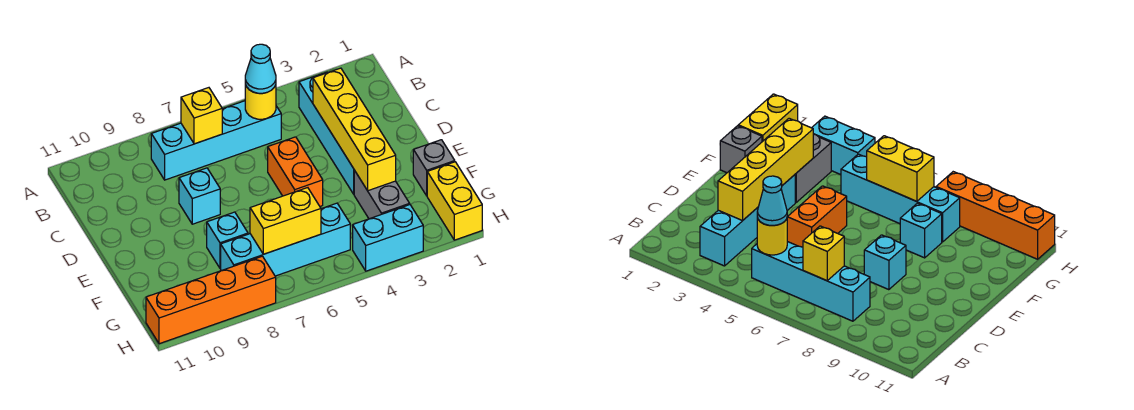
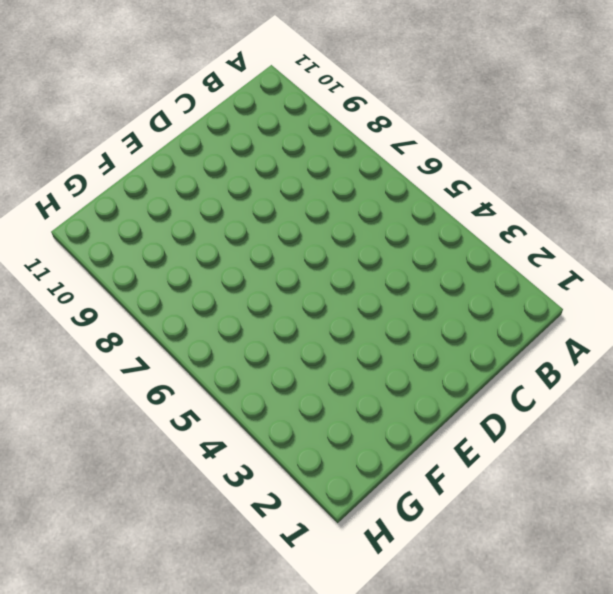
none -> cyan 1x4 brick [299,72,354,194]
none -> cyan 1x4 brick [151,101,281,180]
none -> orange 1x2 brick [268,137,323,206]

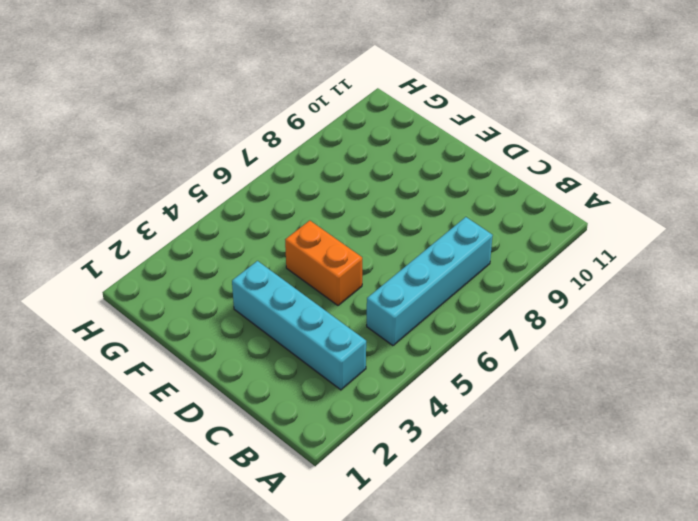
none -> cyan 1x1 brick [179,168,220,224]
none -> grey 1x1 brick [413,140,455,196]
none -> grey 1x2 brick [354,170,410,219]

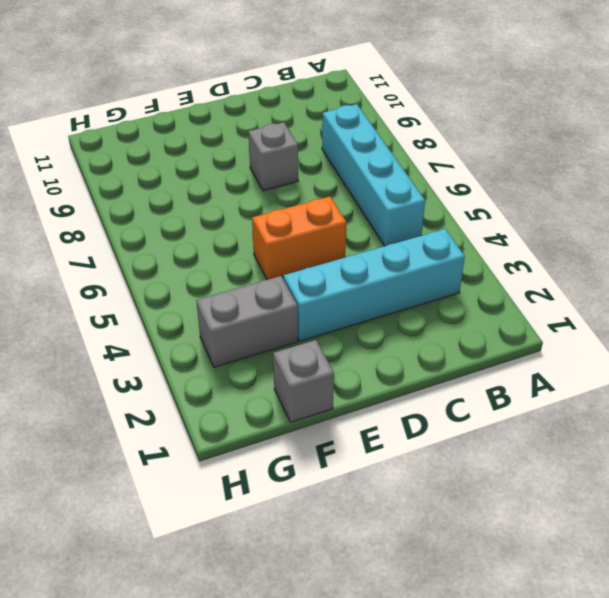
grey 1x1 brick [248,122,298,191] -> cyan 1x1 brick [179,168,220,224]
none -> cyan 1x1 brick [207,212,248,268]
none -> yellow 1x2 brick [427,162,482,240]
none -> cyan 1x4 brick [221,203,350,276]

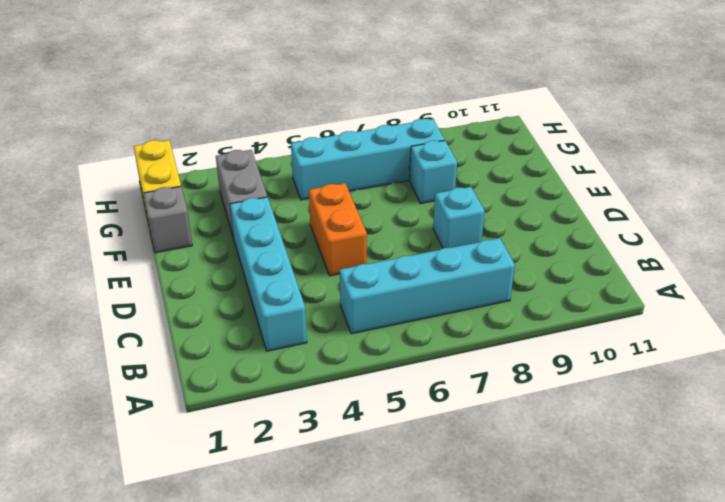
none -> cyan 1x2 brick [353,205,423,271]
none -> orange 1x4 brick [146,256,276,344]
none -> yellow 1x1 round brick [245,84,276,119]

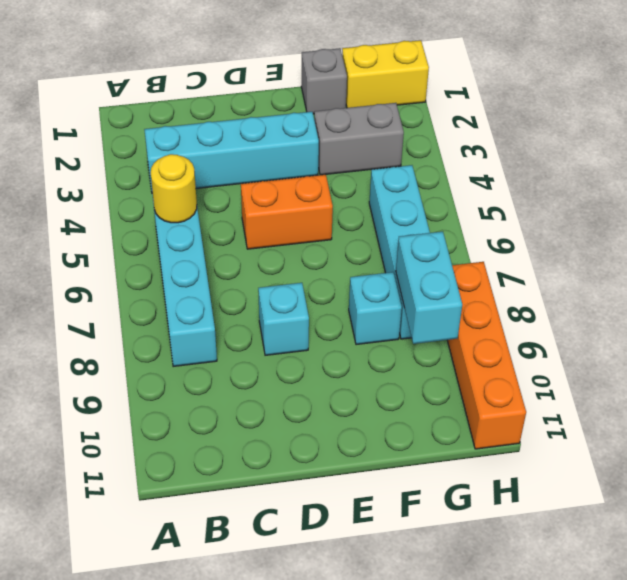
cyan 1x2 brick [396,232,462,344] -> cyan 1x2 brick moved to [353,205,423,271]
none -> yellow 1x1 brick [181,88,222,144]
none -> yellow 1x4 brick [313,68,396,191]
none -> yellow 1x2 brick [250,188,321,254]

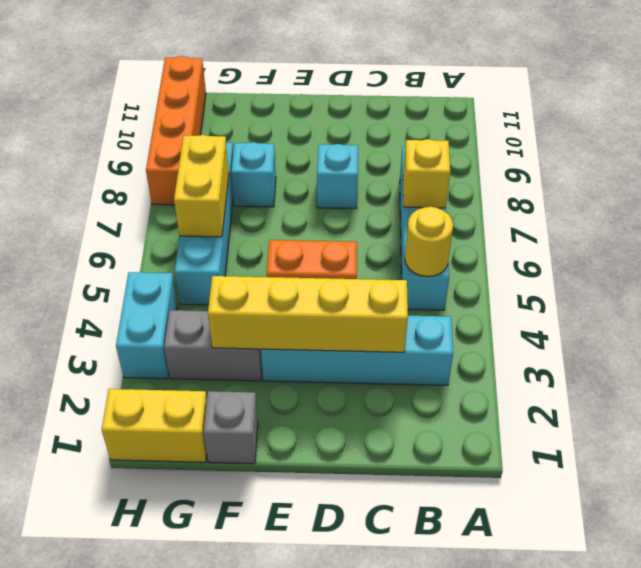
none -> cyan 1x1 cone [245,44,276,93]

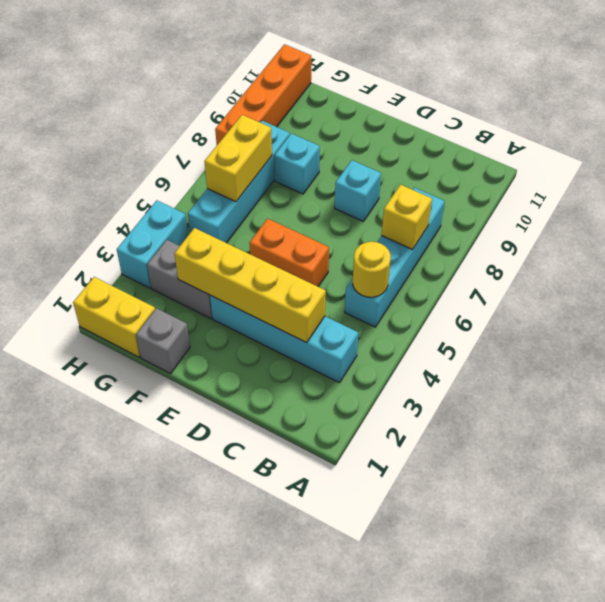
none -> cyan 1x1 cone [245,44,276,93]

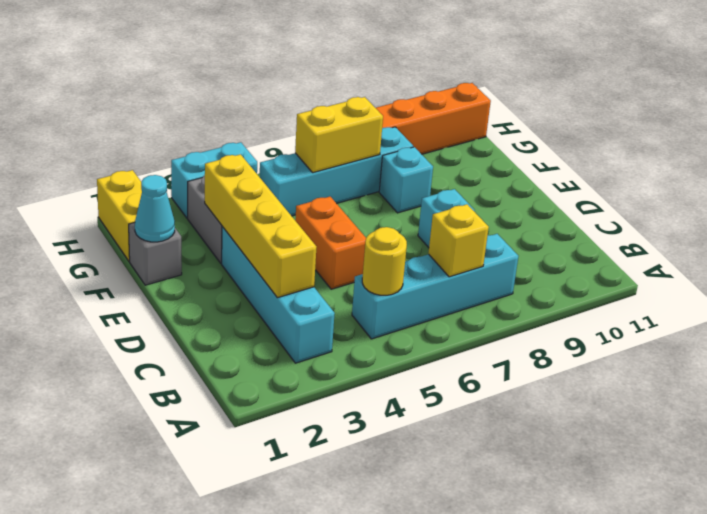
cyan 1x1 cone [135,175,175,242] -> cyan 1x1 cone moved to [245,44,276,93]

